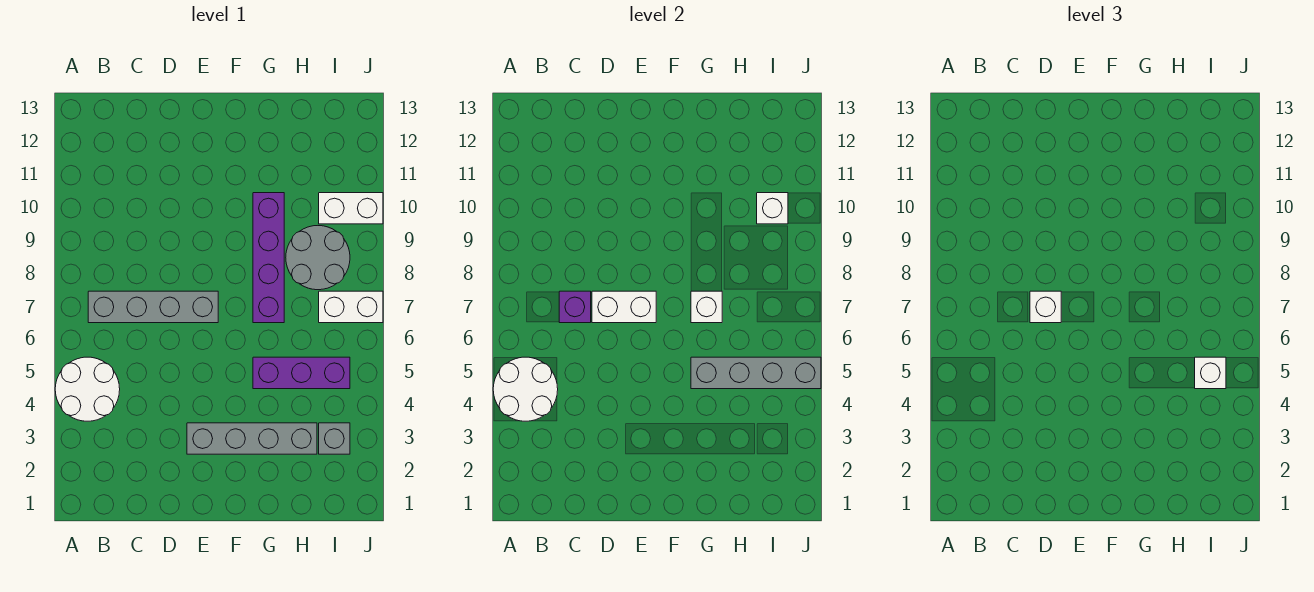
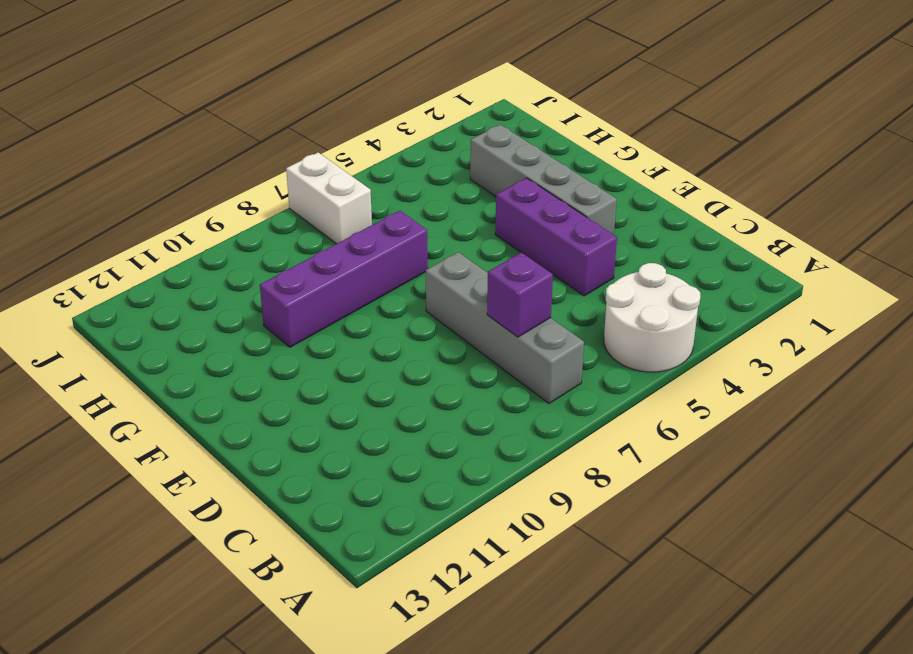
purple 1x3 brick [495,178,617,296] -> purple 1x3 brick moved to [253,357,350,389]
none -> grey 2x2 round brick [286,226,350,290]
none -> grey 1x1 brick [319,423,350,454]
none -> white 1x2 brick [319,193,383,224]

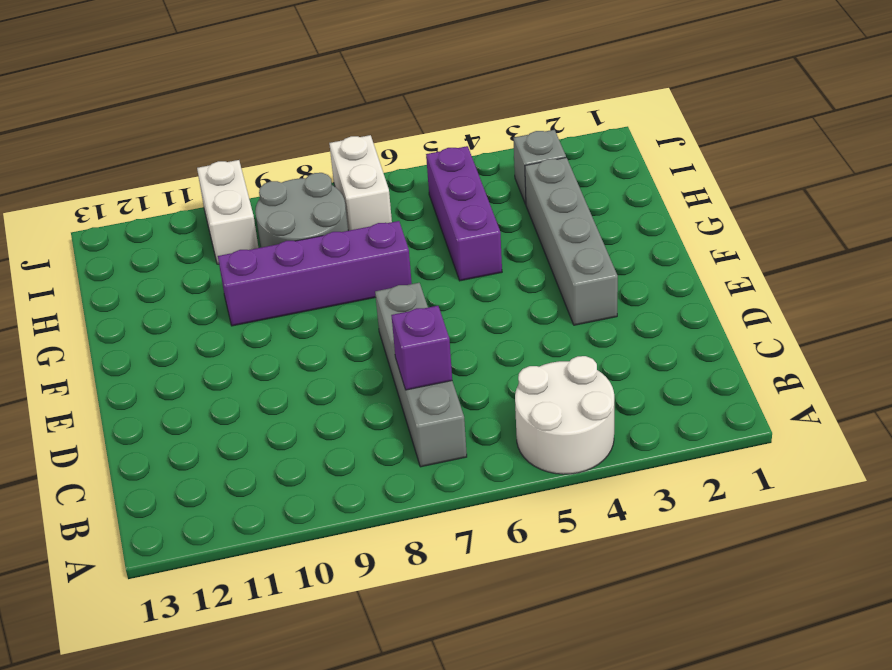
none -> white 2x2 round brick [493,357,558,421]
none -> white 1x2 brick [592,291,656,323]
none -> grey 1x4 brick [691,357,821,389]

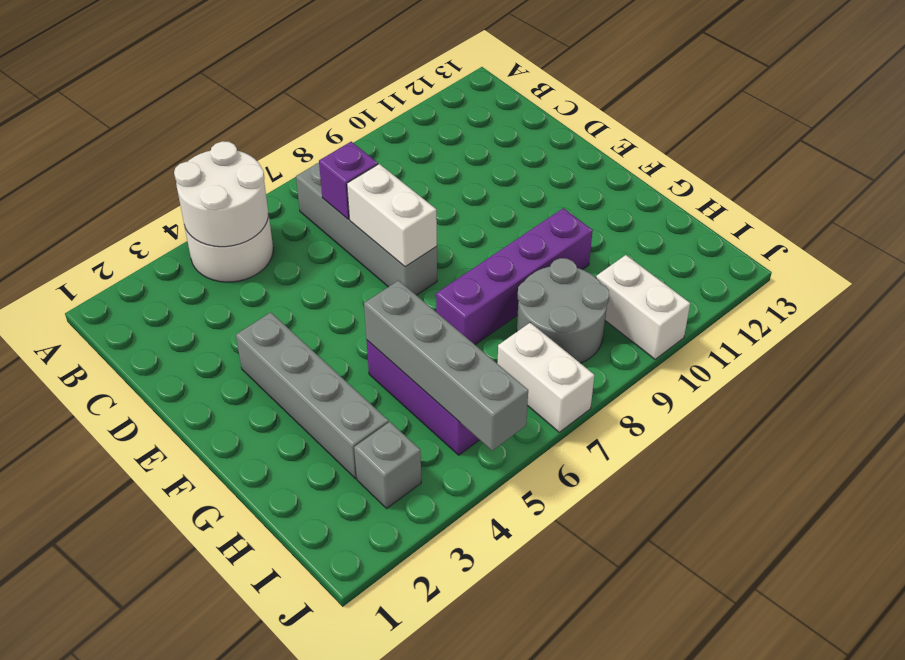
none -> white 1x1 brick [691,291,722,323]
none -> white 1x1 brick [757,193,788,224]
none -> white 1x1 brick [1030,291,1061,323]

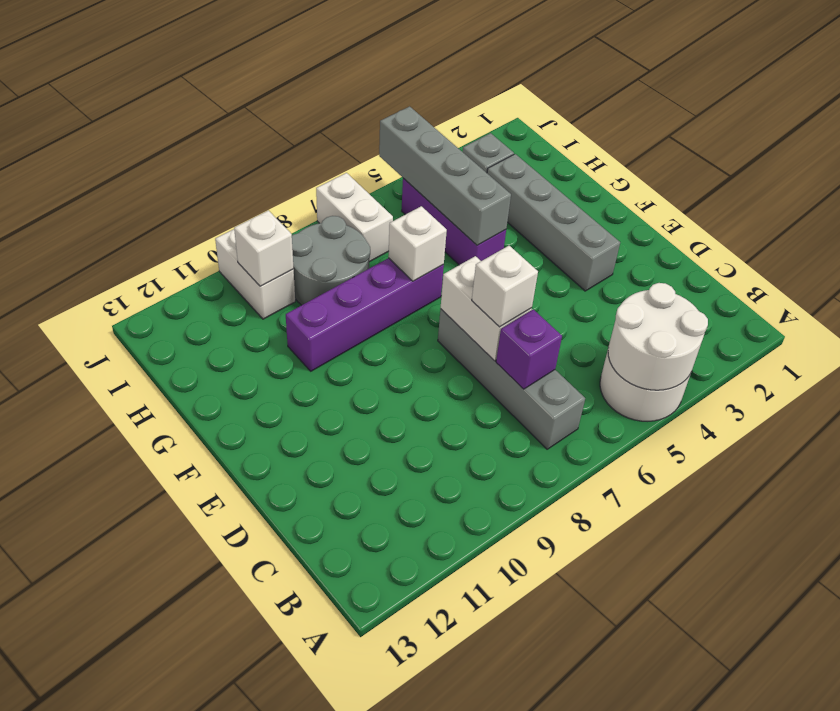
none -> white 1x1 brick [1195,357,1226,389]

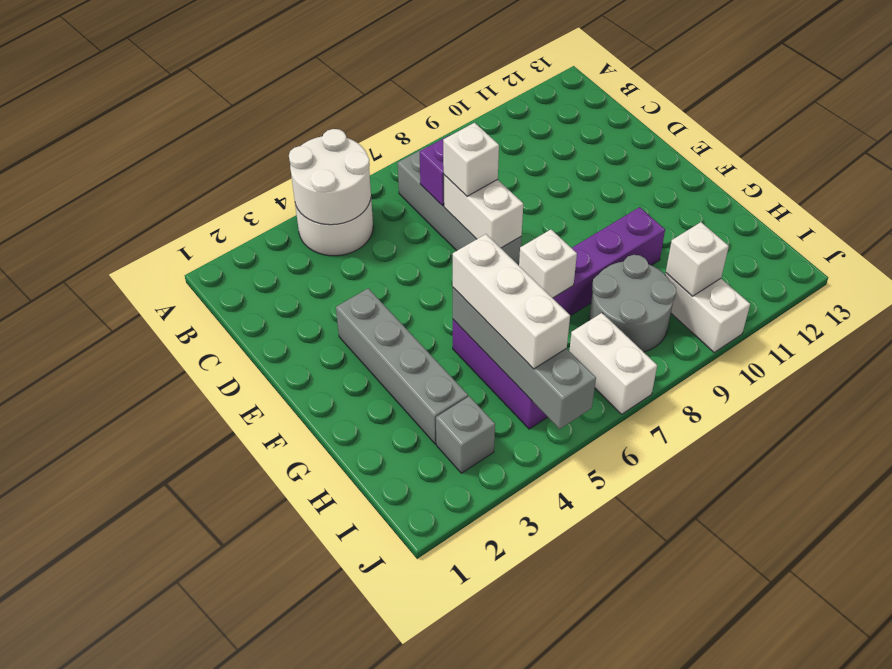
white 1x3 brick [453,234,570,369] -> white 1x1 brick [1195,357,1226,389]

